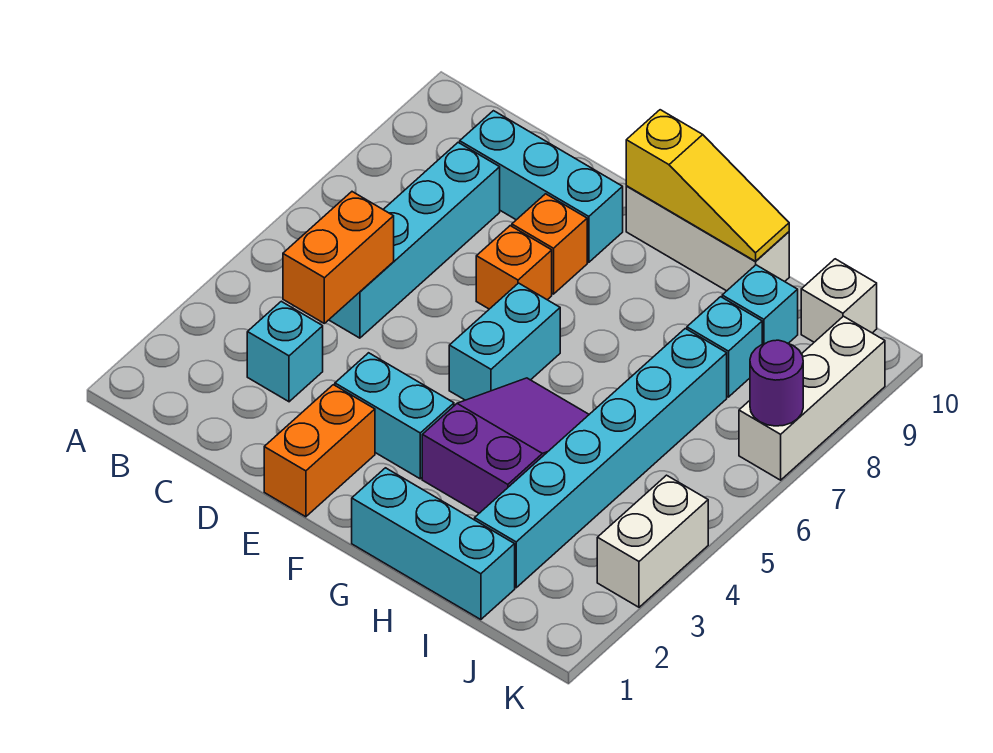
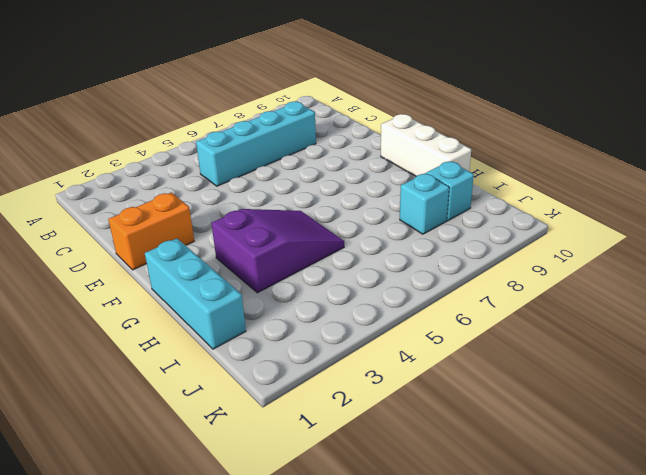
none -> cyan 1x1 brick [247,301,323,402]
none -> cyan 1x3 brick [460,111,623,262]
none -> cyan 1x2 brick [335,353,454,479]

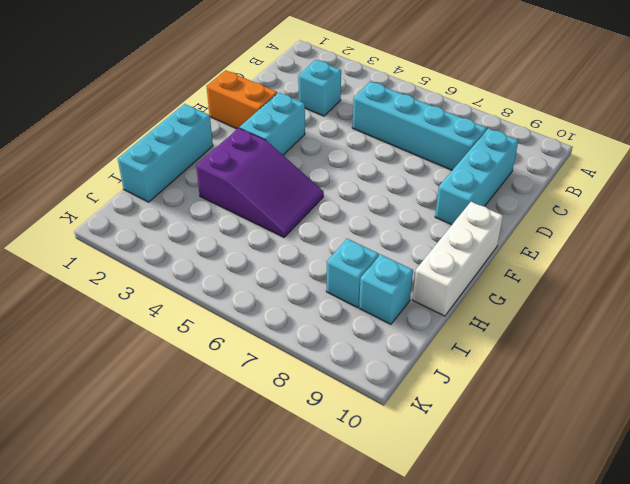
none -> orange 1x1 brick [476,226,552,309]
none -> orange 1x1 brick [512,194,587,294]
none -> cyan 1x2 brick [449,283,560,400]

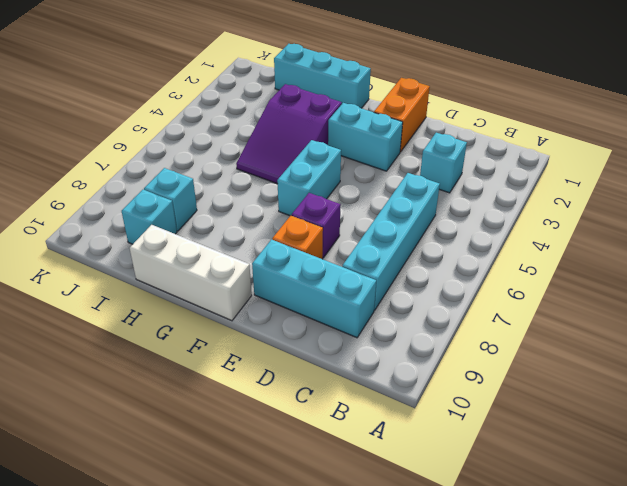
purple 1x1 brick [292,193,341,258] -> orange 1x1 brick [476,226,552,309]
none -> cyan 1x6 brick [475,329,727,588]
none -> white 1x1 brick [801,259,877,342]
none -> white 1x2 brick [597,475,708,607]

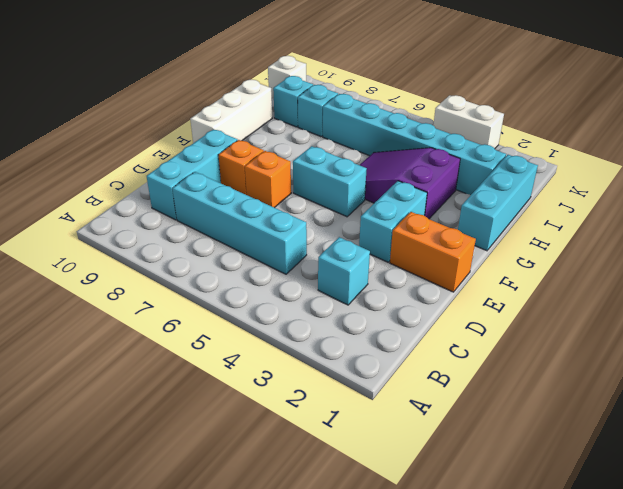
none -> white 1x3 brick [739,316,885,480]
none -> orange 1x2 brick [283,192,394,323]
none -> yellow 1x3 slope [626,110,789,262]

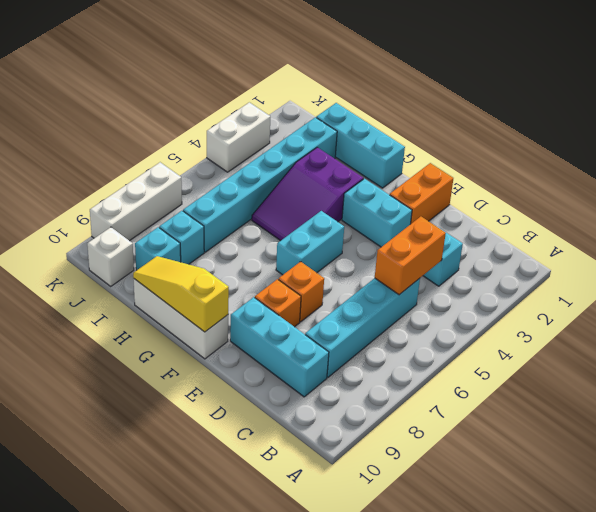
none -> purple 1x1 round brick [750,340,803,426]

